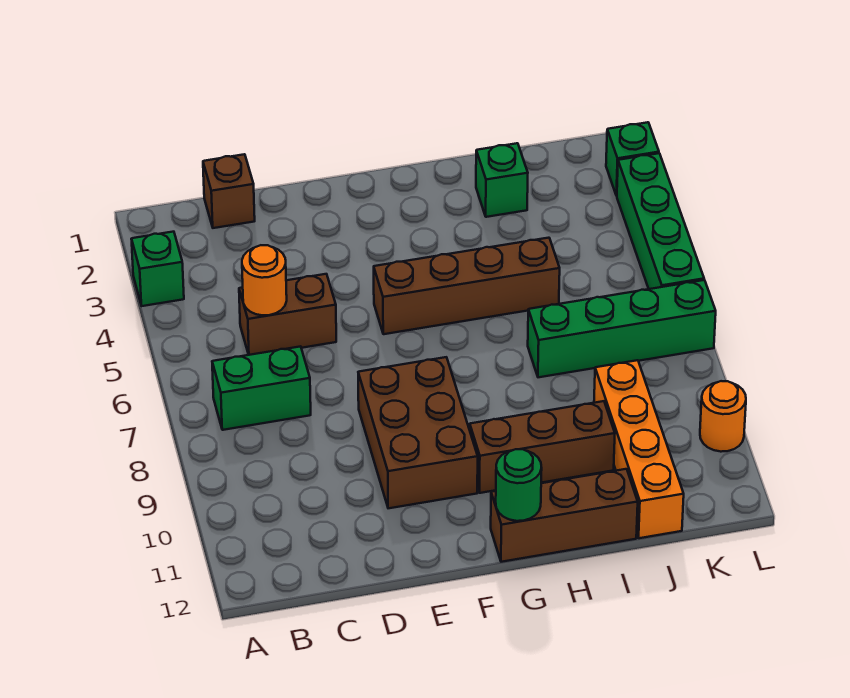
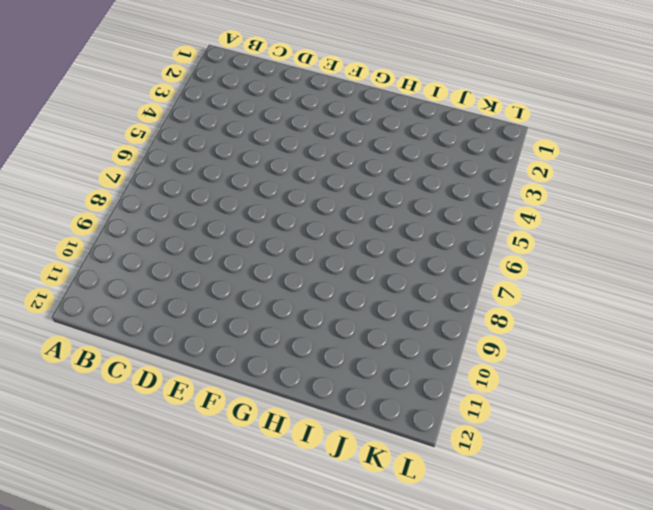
none -> green 1x1 brick [132,232,184,306]
none -> green 1x2 brick [212,346,311,430]
none -> brown 1x1 brick [203,154,255,228]

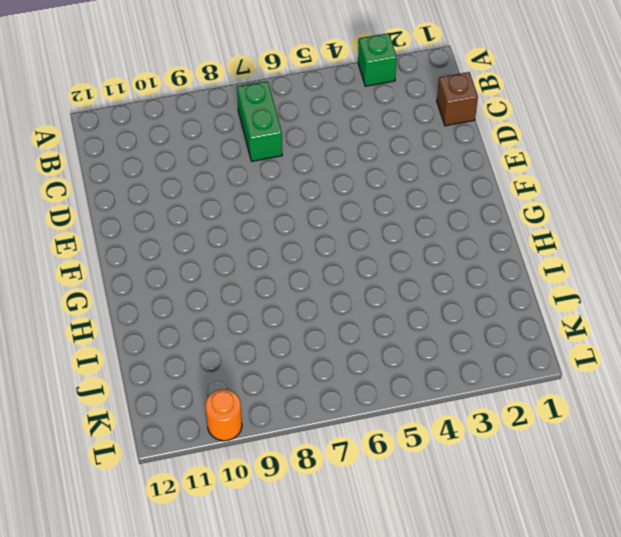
none -> brown 1x2 brick [239,274,336,355]
none -> brown 2x3 brick [358,357,478,508]
none -> brown 1x4 brick [374,238,560,334]

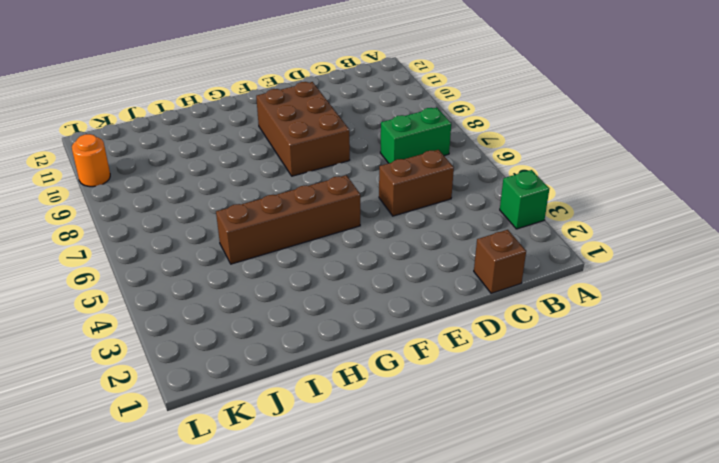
none -> brown 1x3 brick [470,401,615,493]
none -> brown 1x3 brick [491,469,638,562]
none -> green 1x1 brick [476,143,528,217]

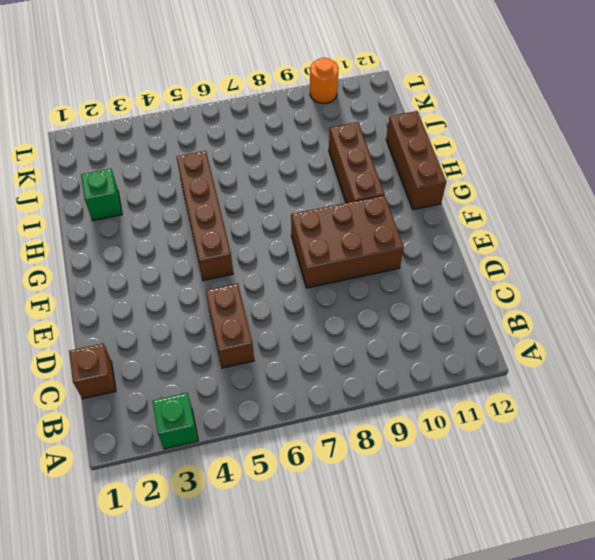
none -> green 1x2 brick [212,346,311,430]
none -> green 1x4 brick [528,280,716,377]
none -> orange 1x4 brick [594,360,684,538]

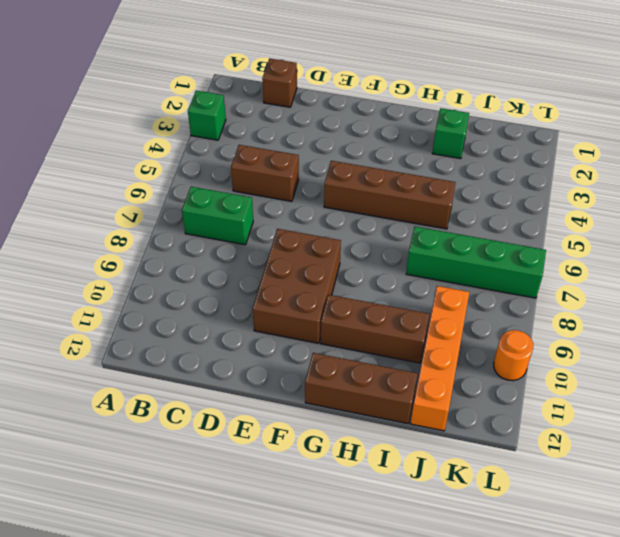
none -> green 1x1 brick [606,122,659,196]
none -> green 1x4 brick [617,153,704,289]
none -> orange 1x1 round brick [242,245,287,315]

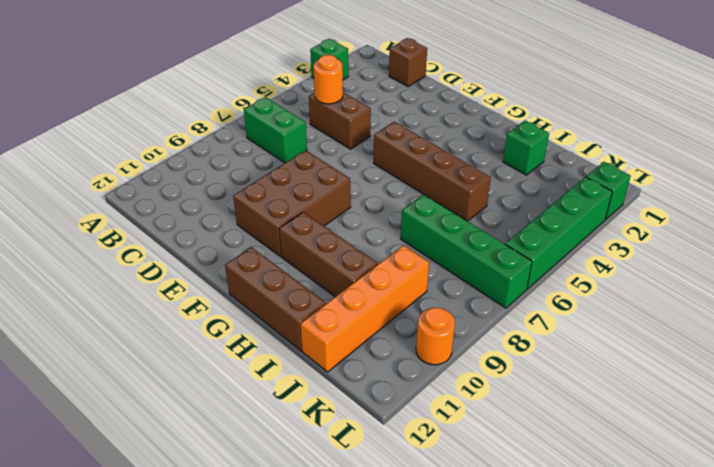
none -> green 1x1 round brick [496,449,542,521]

